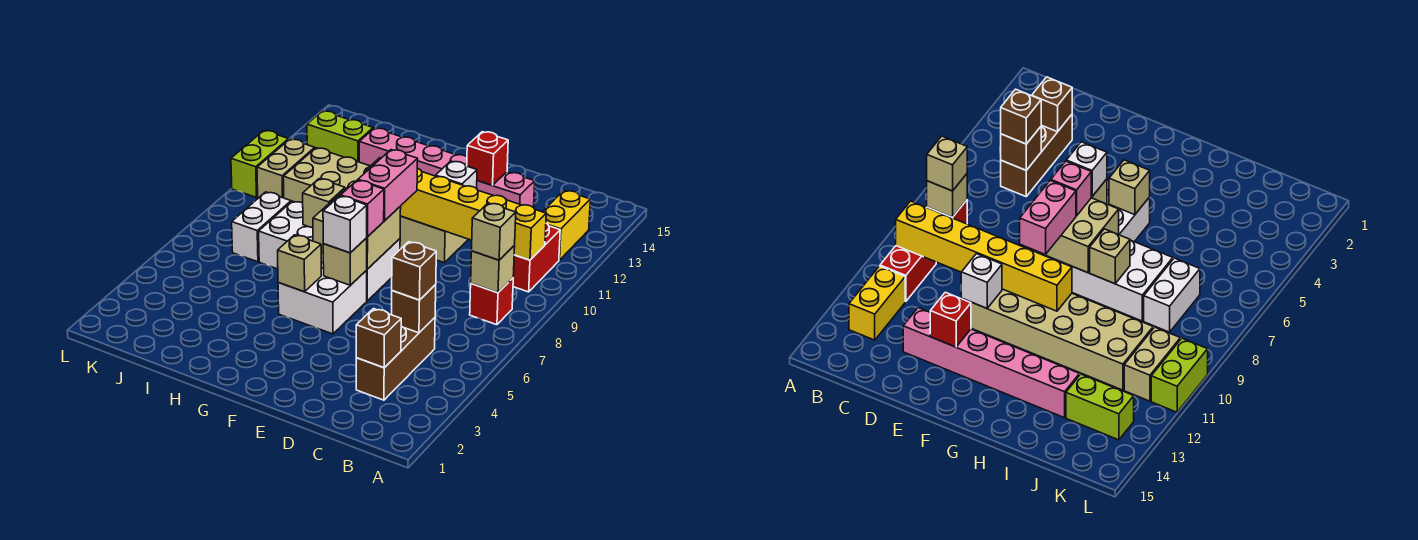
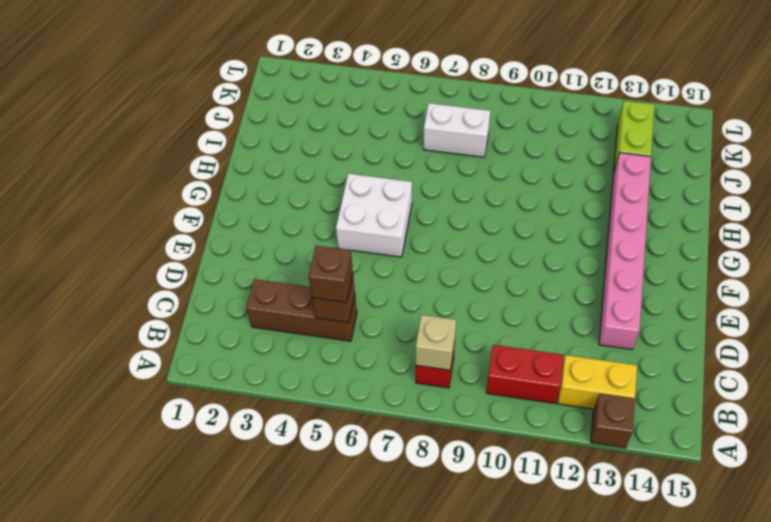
brown 1x1 brick [591,394,635,448] -> brown 1x1 brick moved to [356,309,401,368]
none -> tan 2x6 brick [283,148,468,263]
none -> white 2x4 brick [259,201,400,301]
none -> tan 1x2 brick [257,139,315,198]

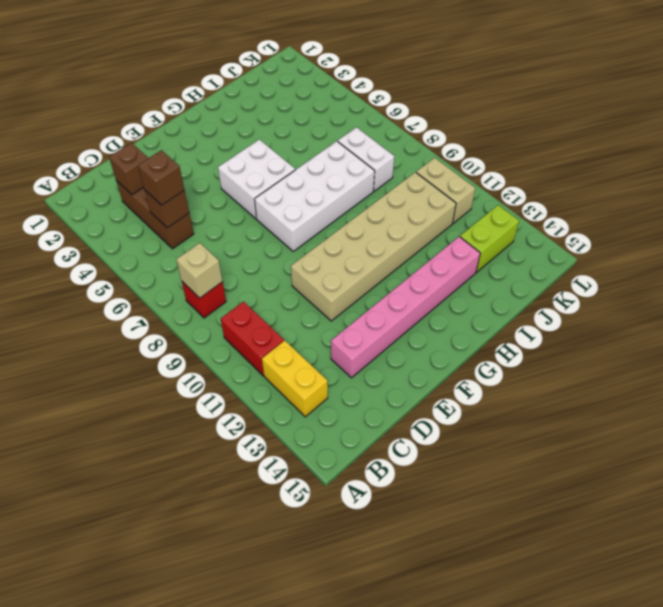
none -> lime 1x2 brick [231,130,289,197]
none -> yellow 1x6 brick [364,158,546,260]
none -> white 1x1 brick [435,161,477,188]

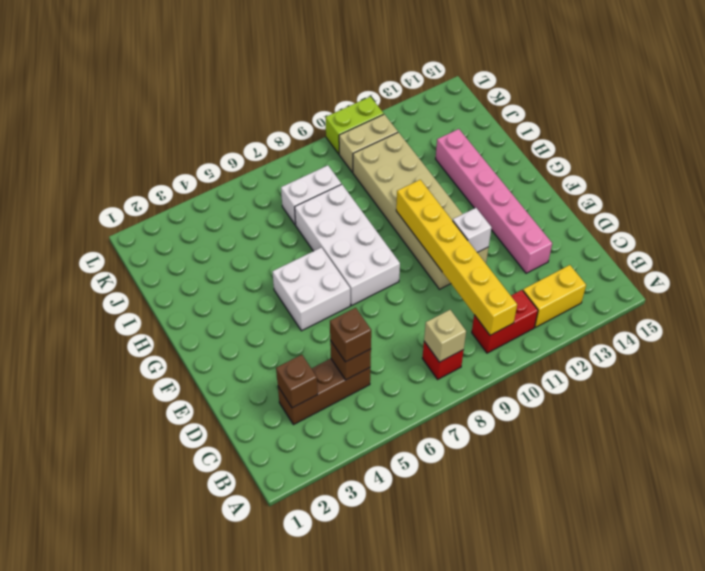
none -> lime 1x2 brick [307,111,373,162]
none -> red 1x1 brick [467,132,508,185]
none -> tan 1x1 brick [323,238,367,285]

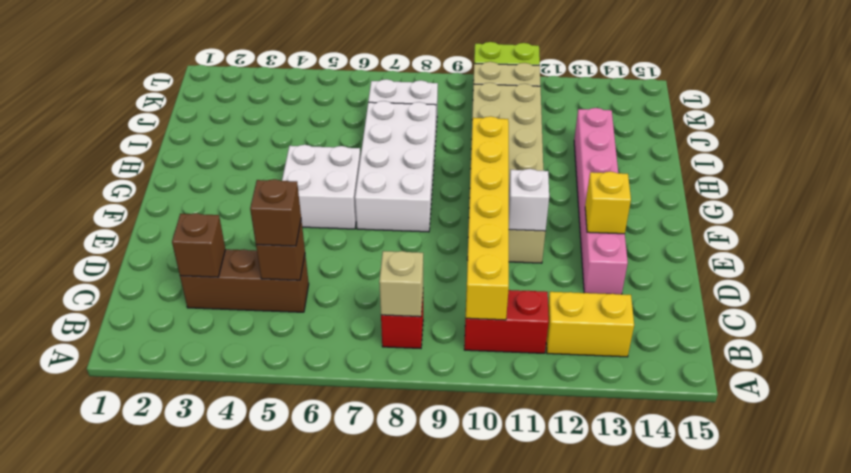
yellow 1x1 brick [585,171,631,234] -> red 1x1 brick [467,132,508,185]
none -> lime 1x2 brick [307,111,373,162]
none -> tan 1x1 brick [323,238,367,285]
none -> tan 2x2 brick [313,188,401,269]

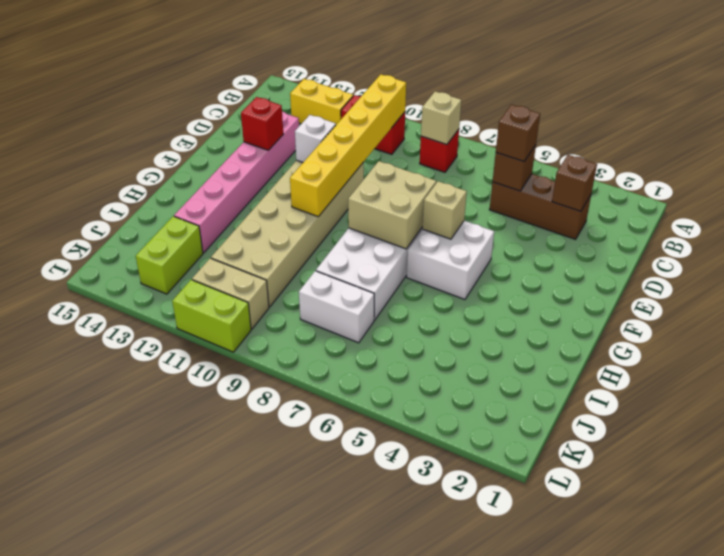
none -> tan 1x1 brick [278,235,321,292]
none -> tan 1x1 brick [303,179,345,228]
none -> tan 1x1 brick [472,203,516,260]

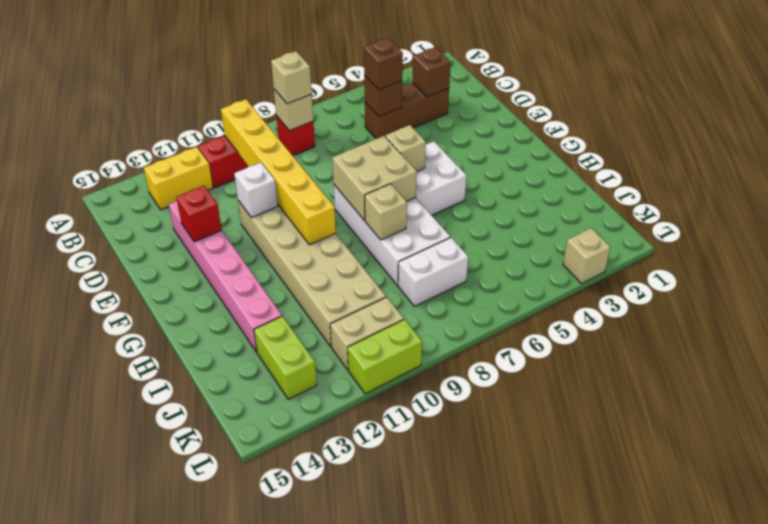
tan 1x1 brick [563,228,610,284] -> tan 1x1 brick moved to [278,235,321,292]
none -> white 1x1 brick [323,196,367,253]
none -> pink 1x1 brick [341,180,384,237]
none -> pink 1x2 brick [358,150,418,221]

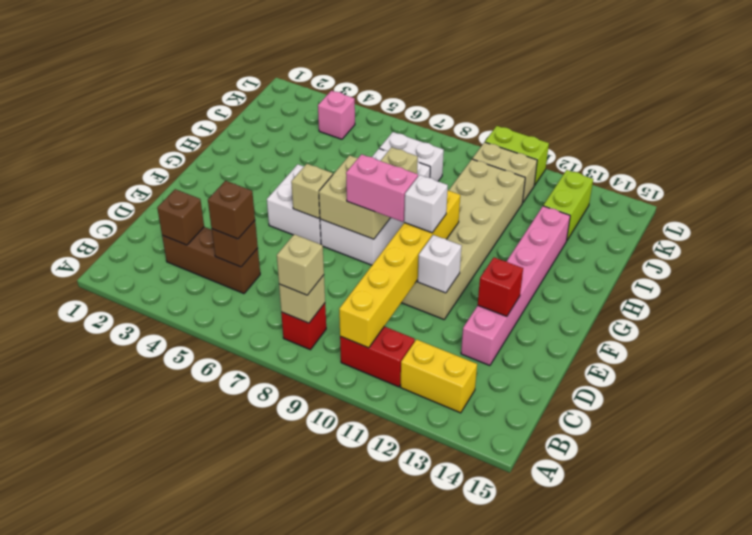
white 1x1 brick [404,175,448,233] -> white 1x1 brick moved to [323,196,367,253]
pink 1x1 brick [318,91,355,139] -> pink 1x1 brick moved to [341,180,384,237]
none -> tan 1x1 brick [278,235,321,292]

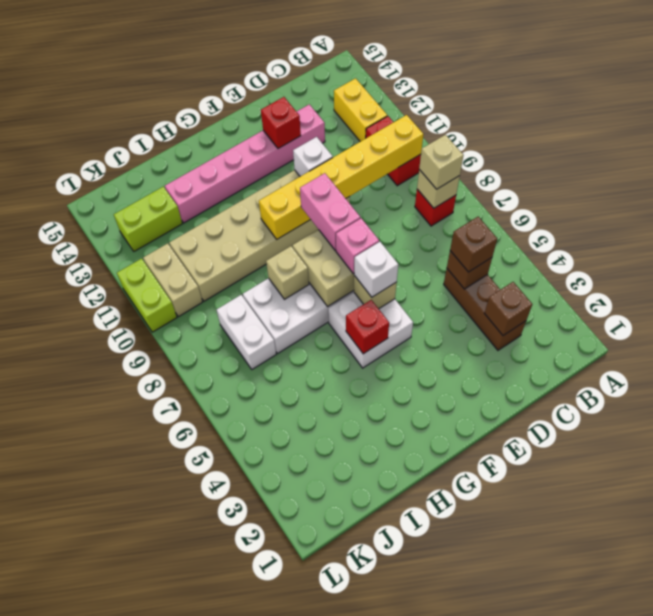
red 1x1 brick [346,300,389,354] -> tan 1x1 brick [278,235,321,292]

